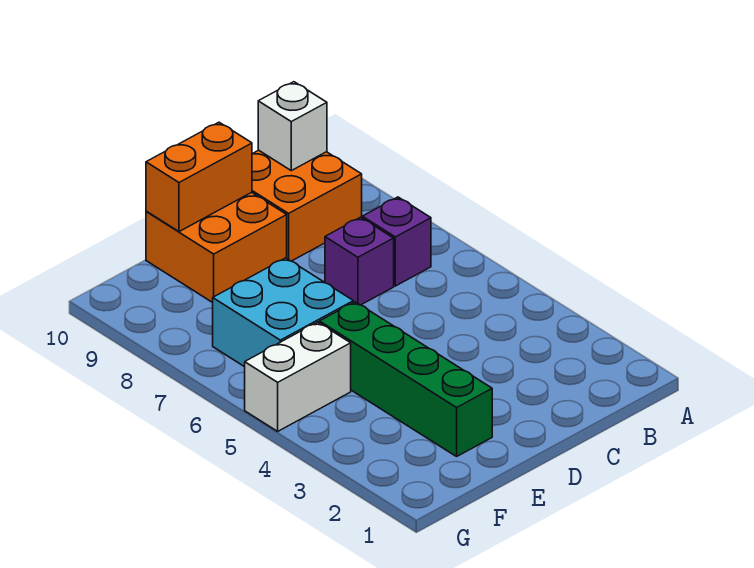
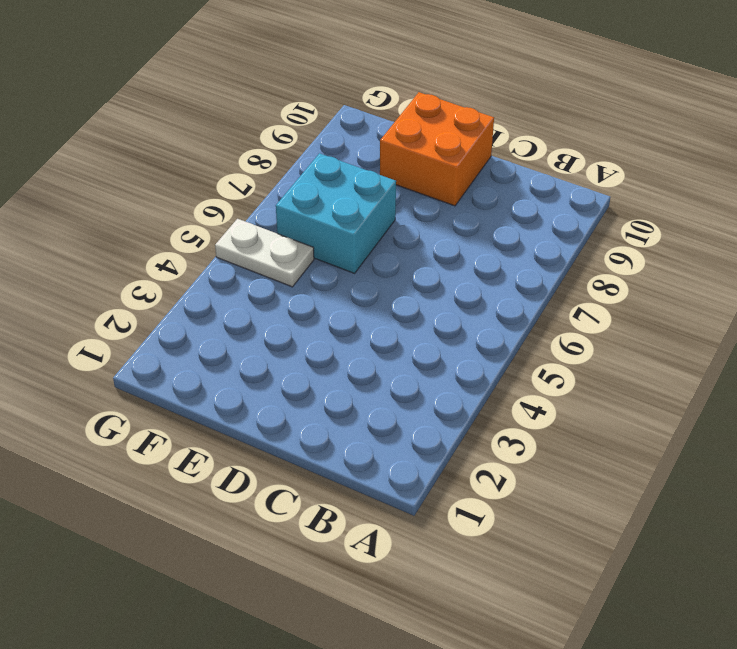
white 1x2 plate [215,219,314,287] -> white 1x2 brick [245,322,351,431]
none -> purple 1x1 brick [362,197,431,286]
none -> orange 2x2 brick [252,150,362,261]

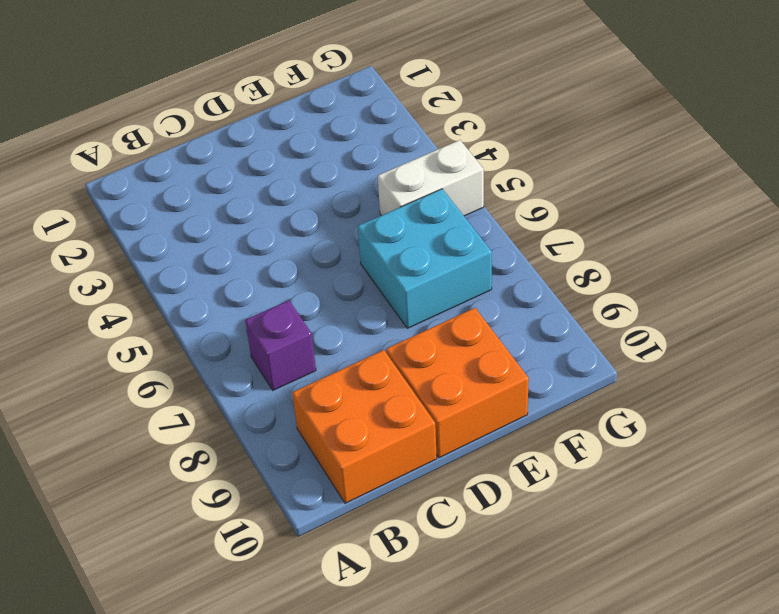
none -> purple 1x1 brick [325,217,394,305]
none -> green 1x4 brick [319,302,492,456]

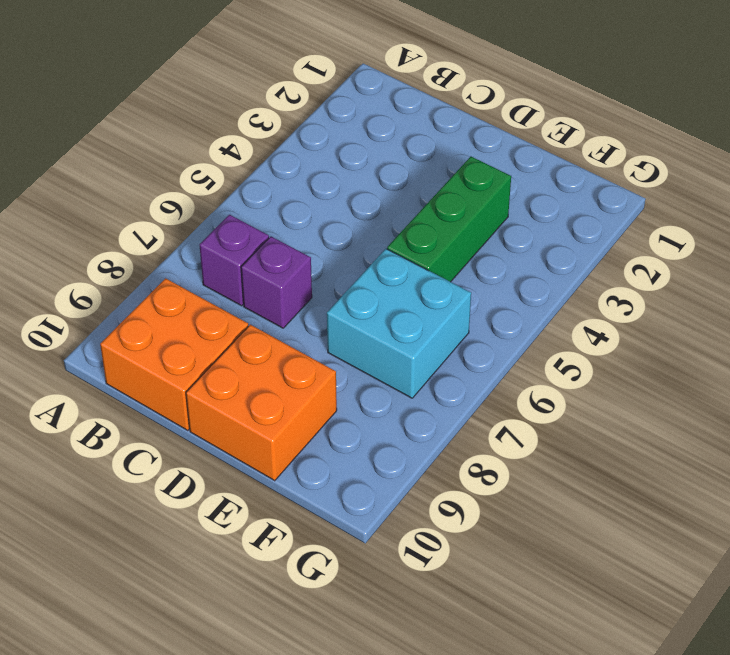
green 1x3 brick [387,157,511,282] -> green 1x4 brick [319,302,492,456]
none -> white 1x2 brick [245,322,351,431]
none -> white 1x1 brick [258,82,327,171]

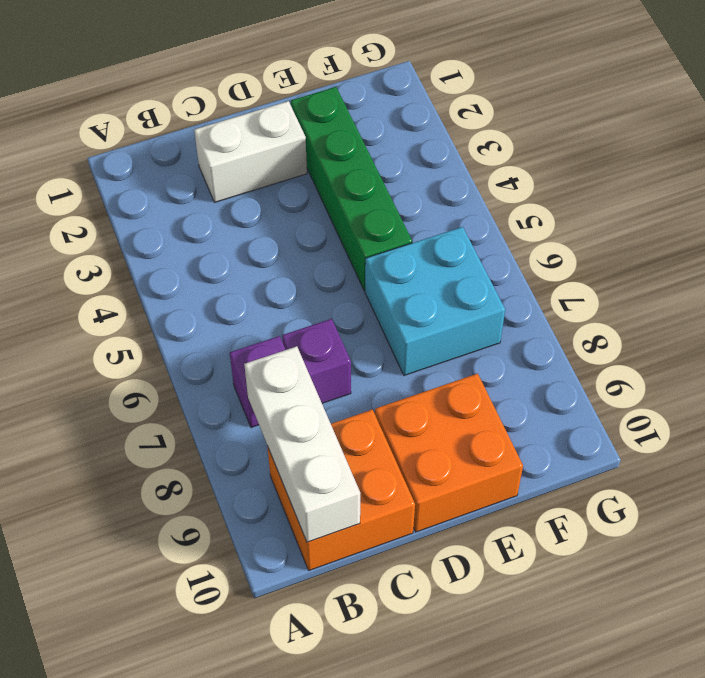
white 1x3 brick [244,346,360,542] -> white 1x1 brick [258,82,327,171]
white 1x2 brick [194,101,307,203] -> white 1x2 brick moved to [245,322,351,431]
none -> orange 1x2 brick [146,122,252,232]

